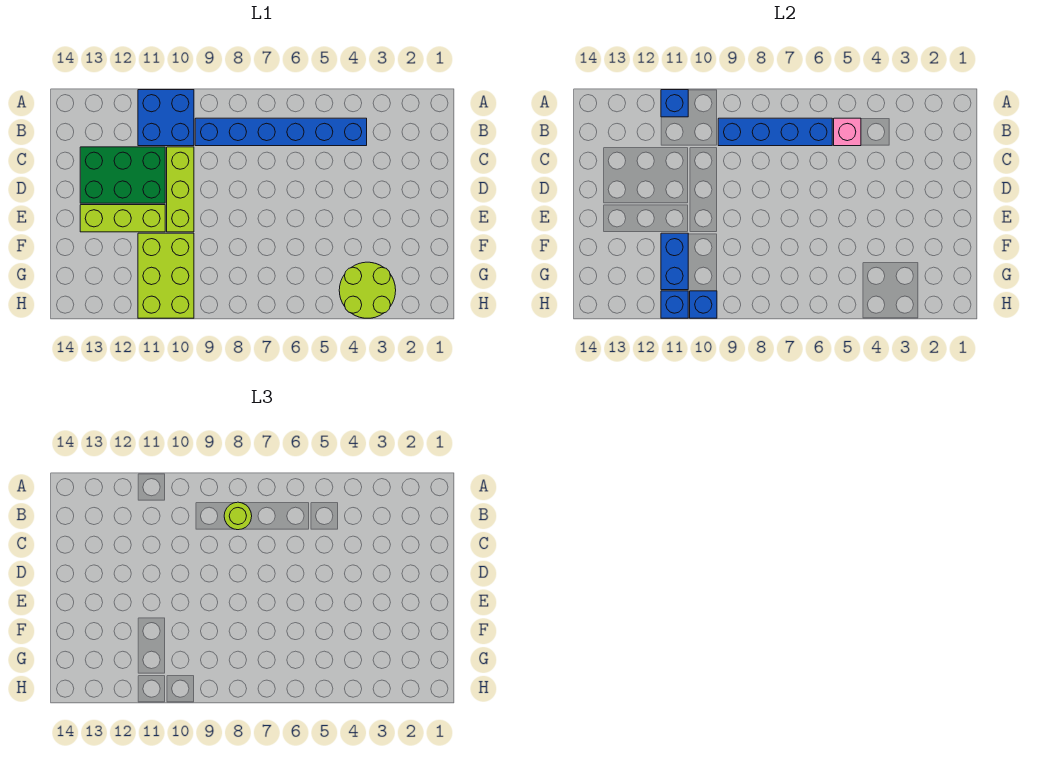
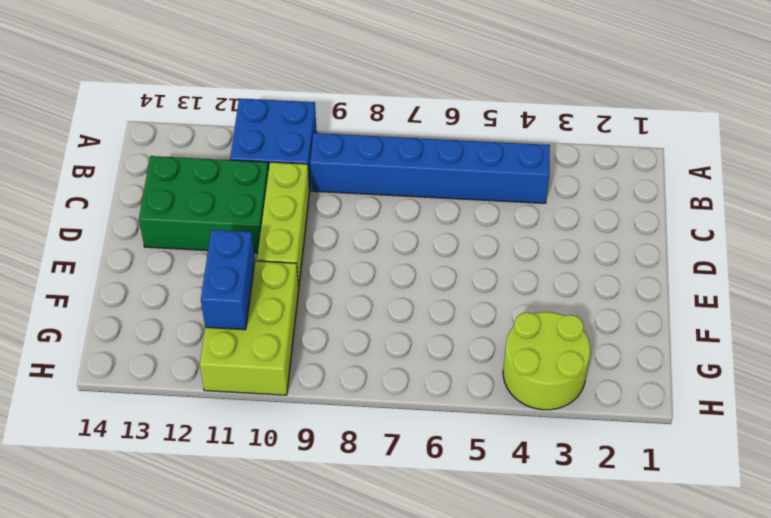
none -> lime 1x3 brick [80,205,165,232]
none -> blue 1x1 brick [661,90,688,117]
none -> pink 1x1 brick [834,118,861,146]

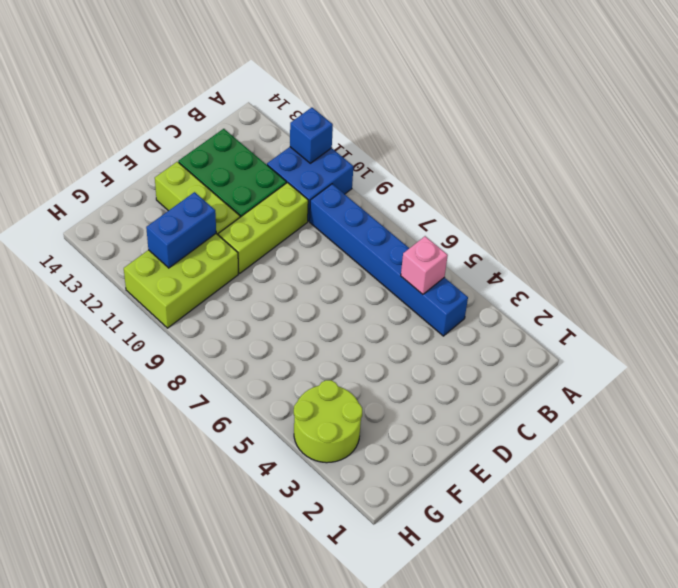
none -> blue 1x4 brick [718,118,832,146]
none -> blue 1x1 brick [690,291,717,318]
none -> blue 1x1 brick [661,291,688,318]

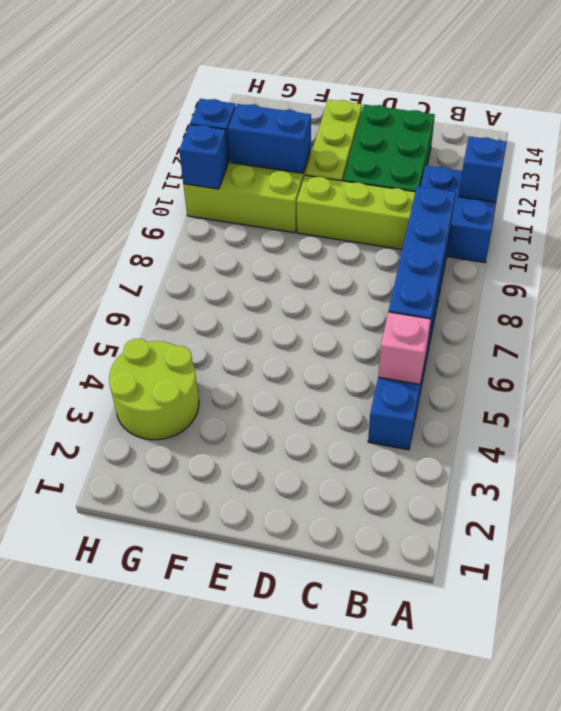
none -> lime 1x1 round brick [224,502,252,530]

